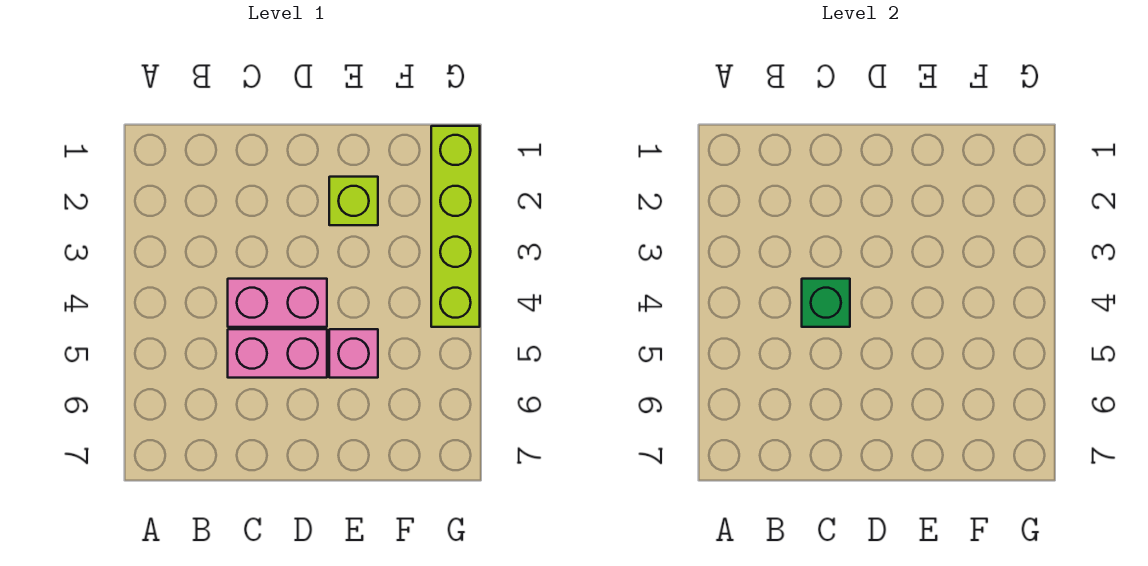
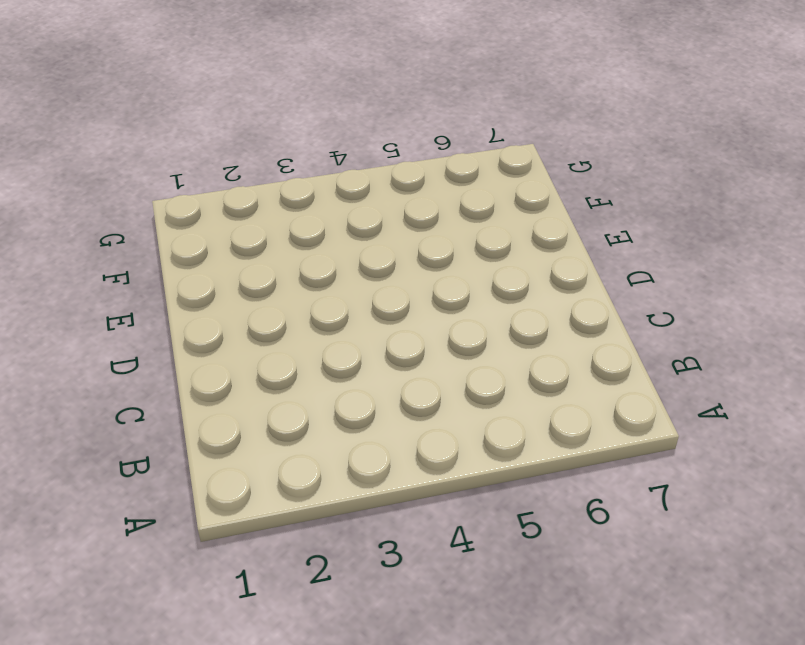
none -> pink 1x2 brick [228,279,327,327]
none -> pink 1x2 brick [228,329,327,378]

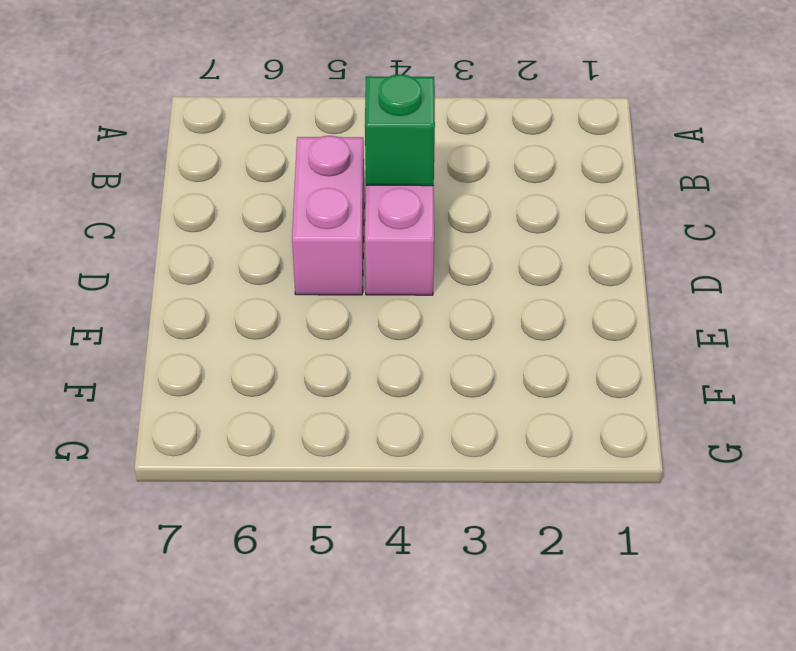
none -> lime 1x1 brick [329,177,378,225]
none -> pink 1x1 brick [329,329,378,378]

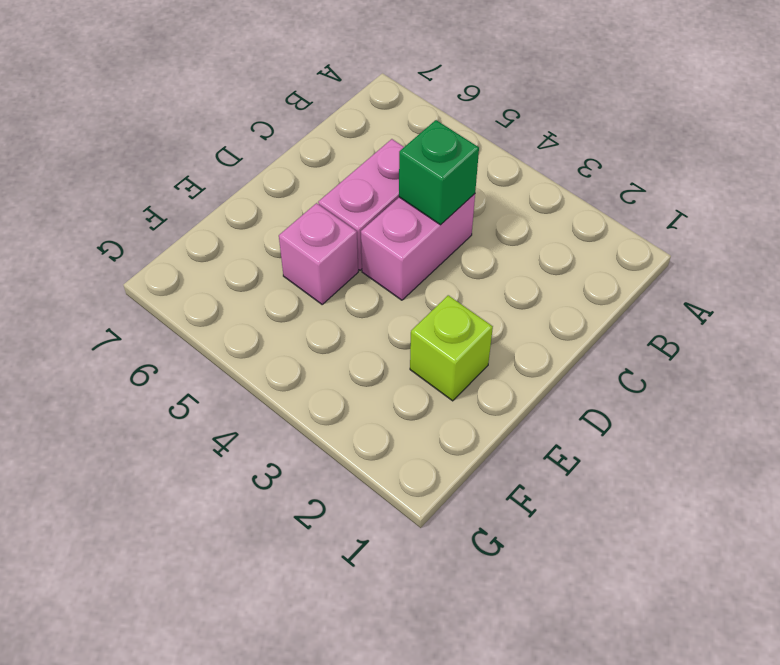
none -> lime 1x4 brick [431,126,480,327]

